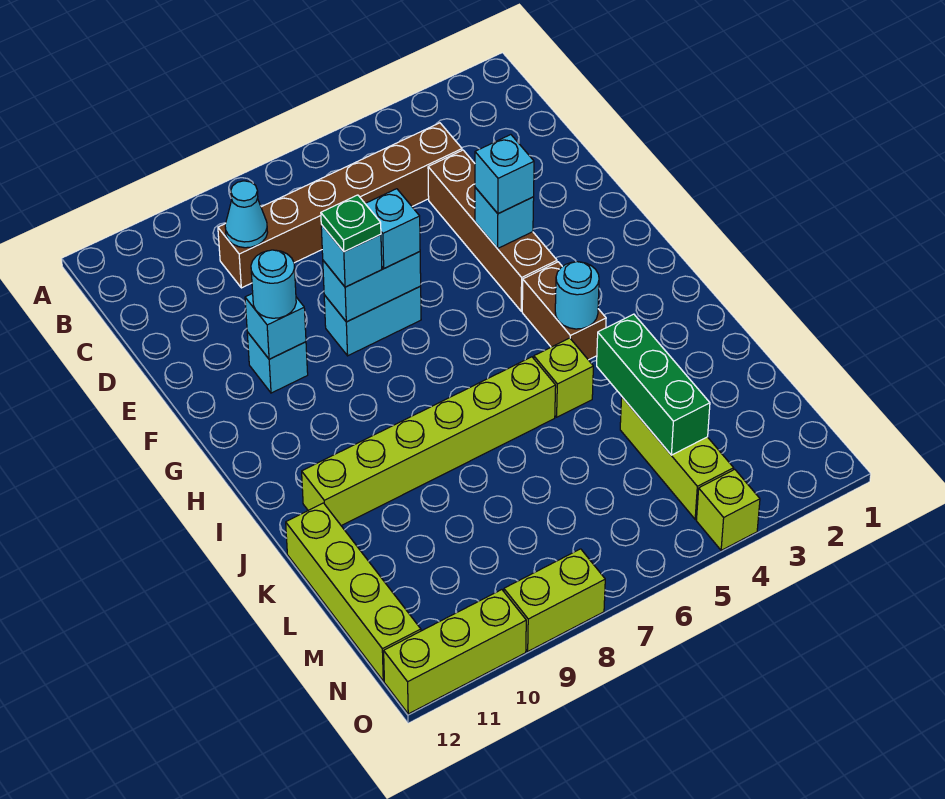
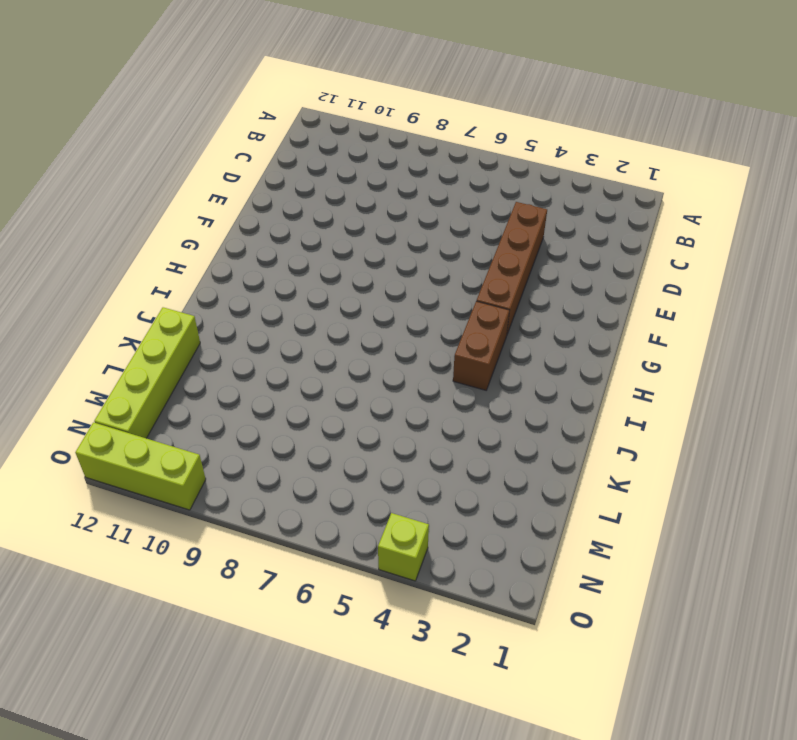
none -> brown 1x6 brick [218,123,462,288]
none -> cyan 1x2 brick [324,286,421,356]
none -> cyan 1x1 brick [247,332,308,393]

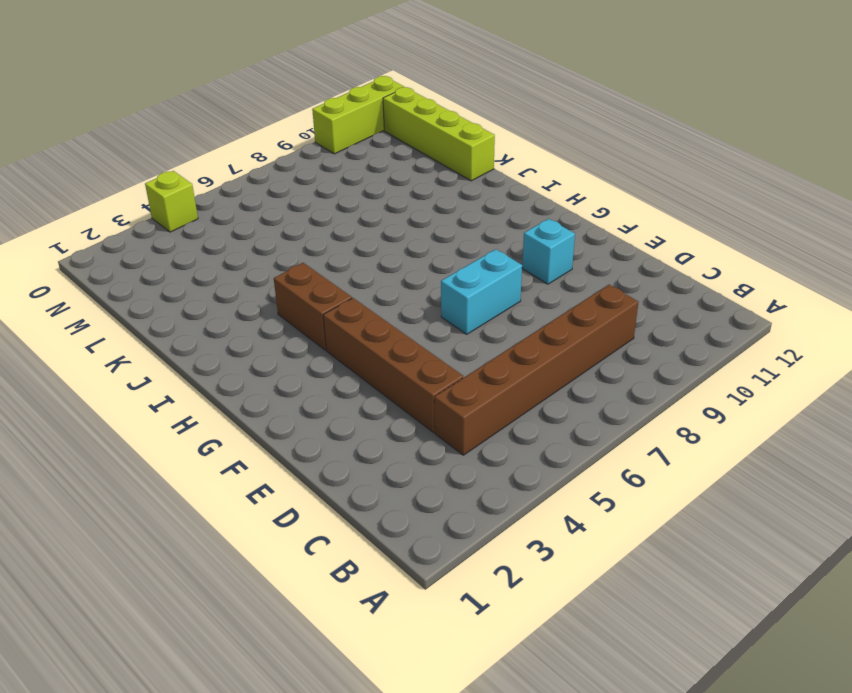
none -> lime 1x1 brick [534,338,593,417]
none -> lime 1x6 brick [302,357,556,526]
none -> lime 1x3 brick [620,397,734,519]

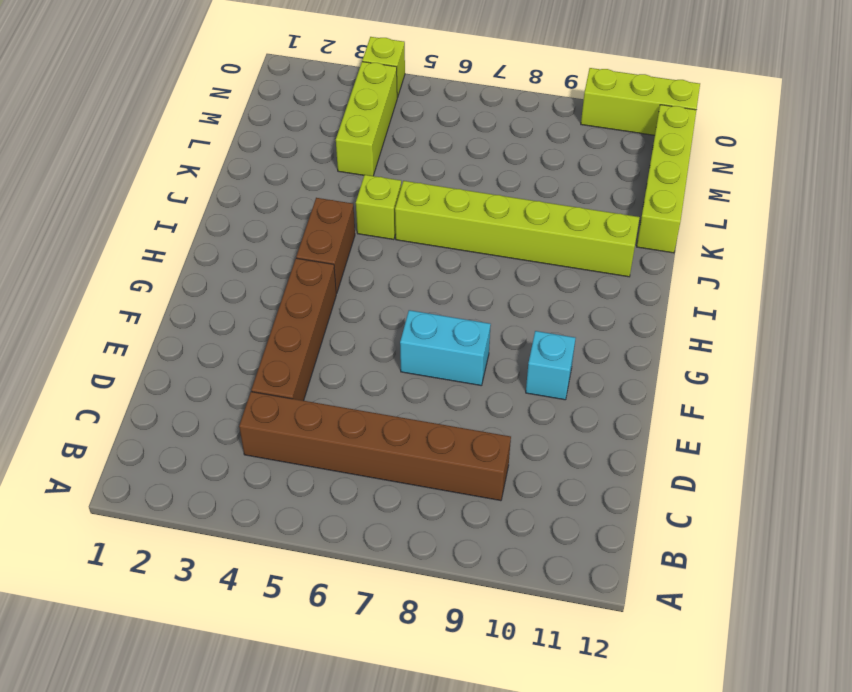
none -> lime 1x2 brick [504,549,605,651]
none -> cyan 1x1 cone [225,181,268,248]
none -> cyan 1x1 brick [475,187,534,249]

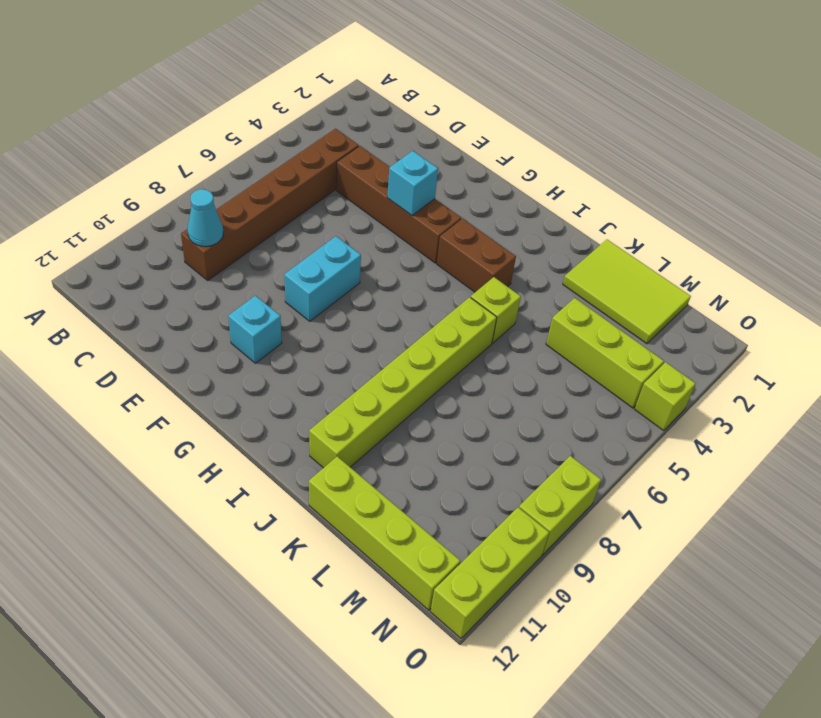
lime 2x3 tile [563,240,691,344] -> none
none -> cyan 1x2 brick [323,252,421,322]
none -> cyan 1x1 brick [245,293,306,359]
none -> cyan 1x1 round brick [555,262,599,329]

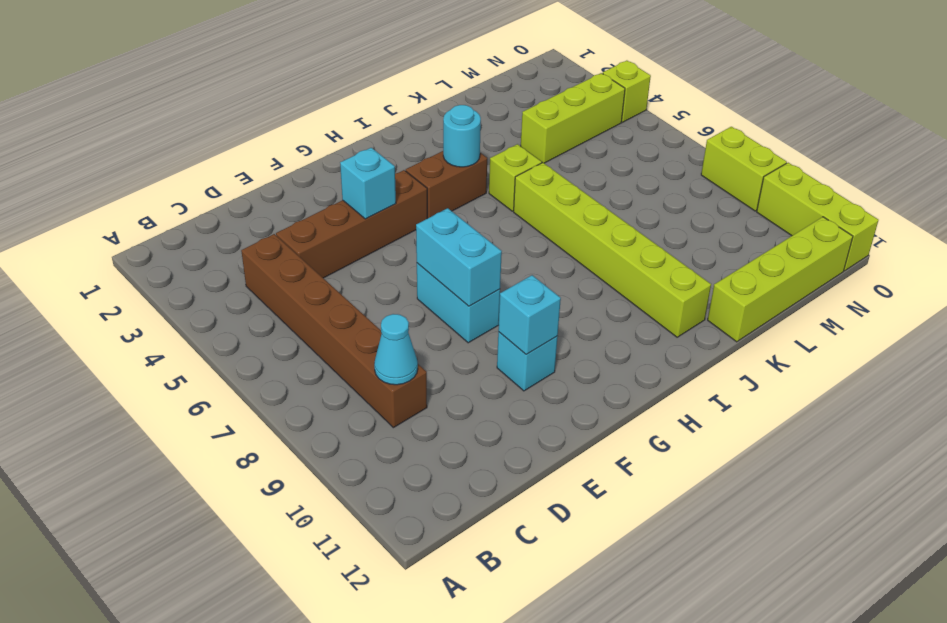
none -> green 1x3 brick [597,314,710,455]
none -> cyan 1x1 brick [475,135,534,214]
none -> cyan 1x1 brick [365,189,420,268]

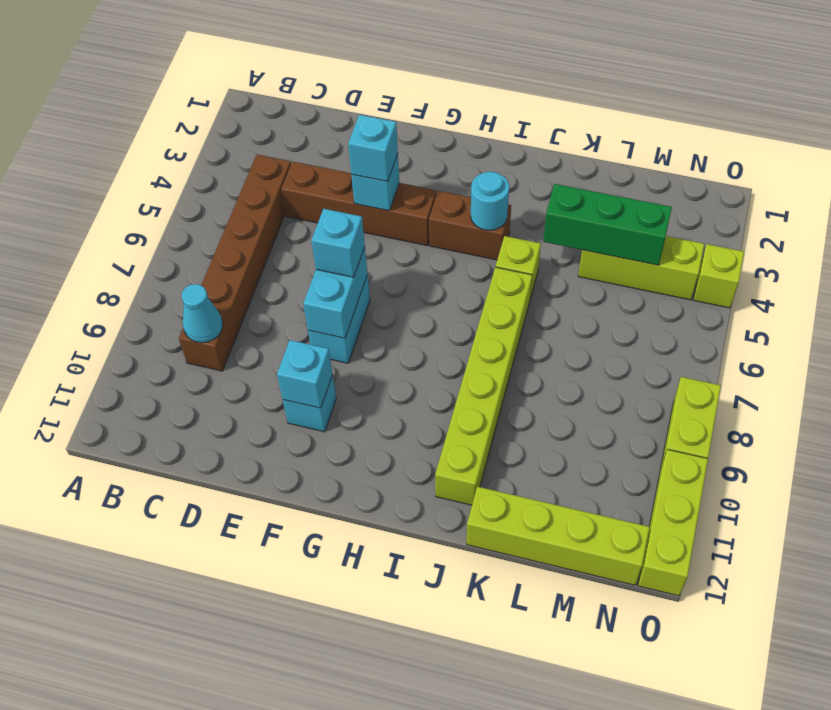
none -> cyan 1x1 brick [321,225,382,287]
none -> cyan 1x1 round brick [251,250,296,318]
none -> green 1x1 plate [321,195,381,252]

